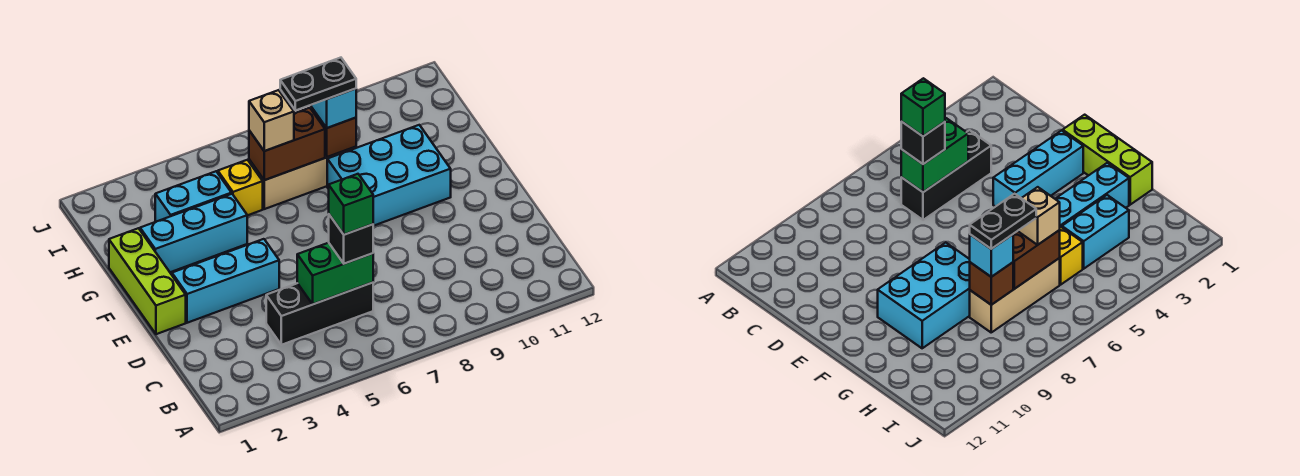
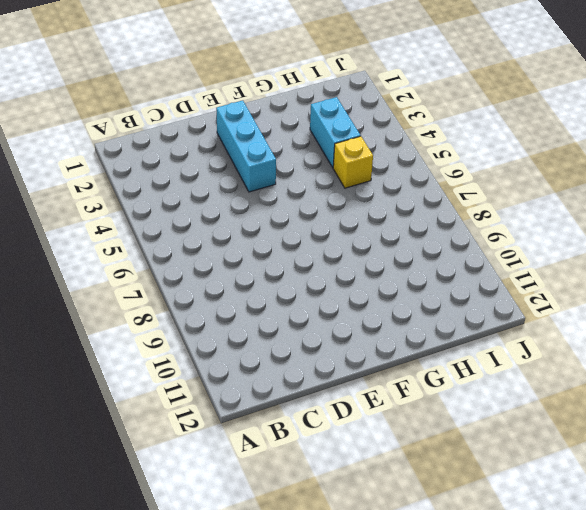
none -> black 1x3 brick [266,282,373,345]
none -> lime 1x3 brick [109,228,186,334]
none -> cyan 2x3 brick [327,125,451,226]

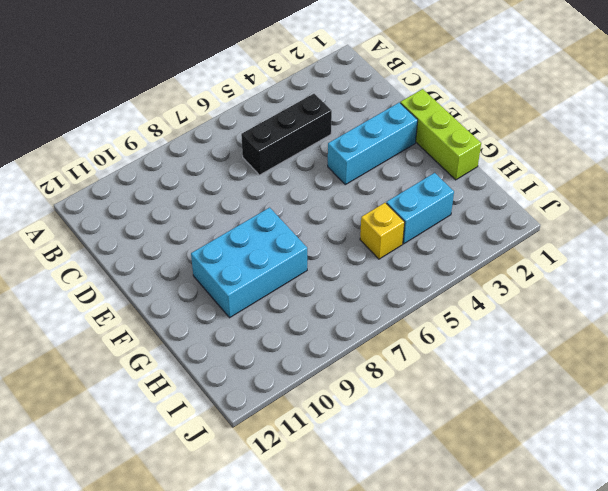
none -> cyan 1x3 brick [140,194,247,272]
none -> tan 1x3 brick [249,147,356,209]
none -> green 1x2 brick [297,243,373,304]

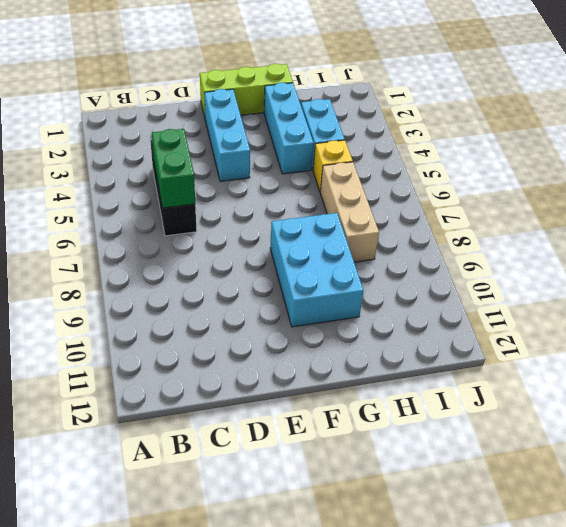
none -> brown 1x2 brick [249,108,325,180]
none -> brown 1x1 brick [311,107,356,157]
none -> black 1x1 brick [329,215,373,264]

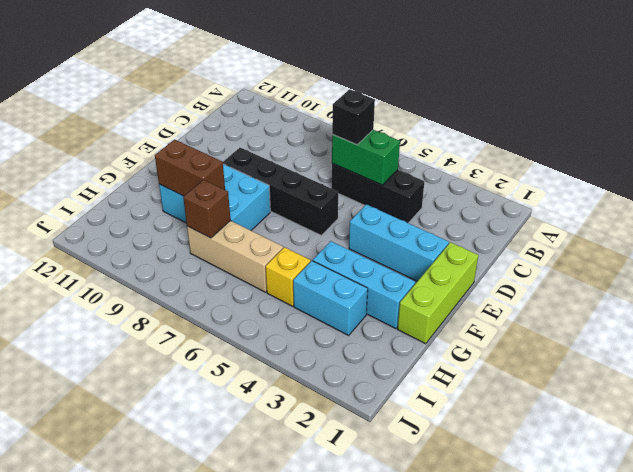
black 1x4 brick [223,148,338,235] -> none
brown 1x2 brick [155,140,225,196] -> brown 1x2 brick moved to [249,108,325,180]
none -> tan 1x1 brick [249,90,294,151]
none -> cyan 1x1 brick [311,89,356,128]
none -> green 1x1 brick [329,174,373,235]

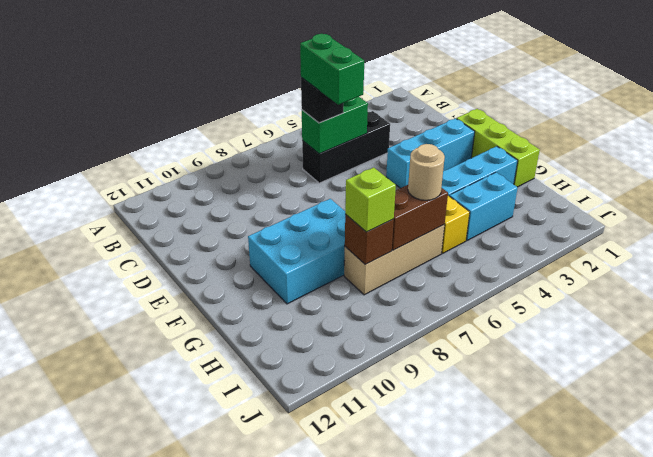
green 1x2 brick [300,34,364,105] -> green 1x1 brick [329,174,373,235]
tan 1x1 round brick [408,144,445,200] -> tan 1x1 brick [249,90,294,151]
lime 1x1 brick [345,168,396,232] -> cyan 1x1 brick [311,89,356,128]
none -> black 1x2 plate [280,58,356,110]

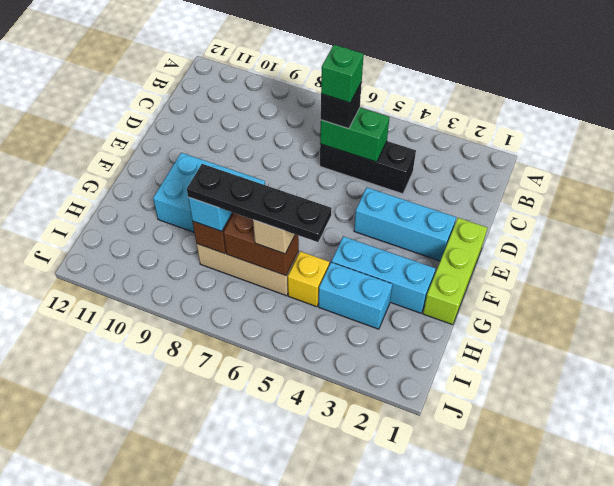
black 1x4 plate [187,164,332,242] -> black 1x2 plate [280,58,356,110]

